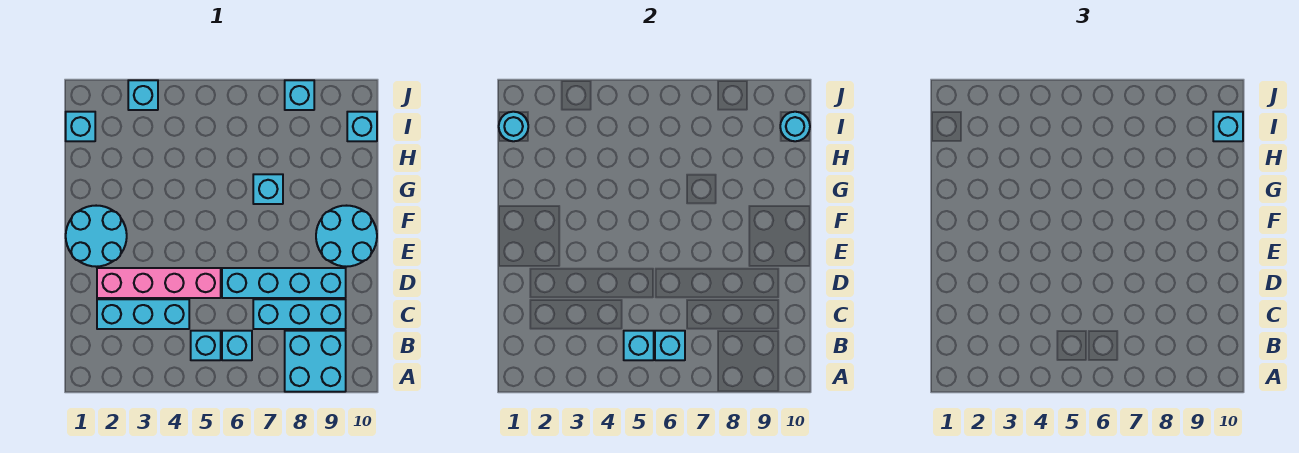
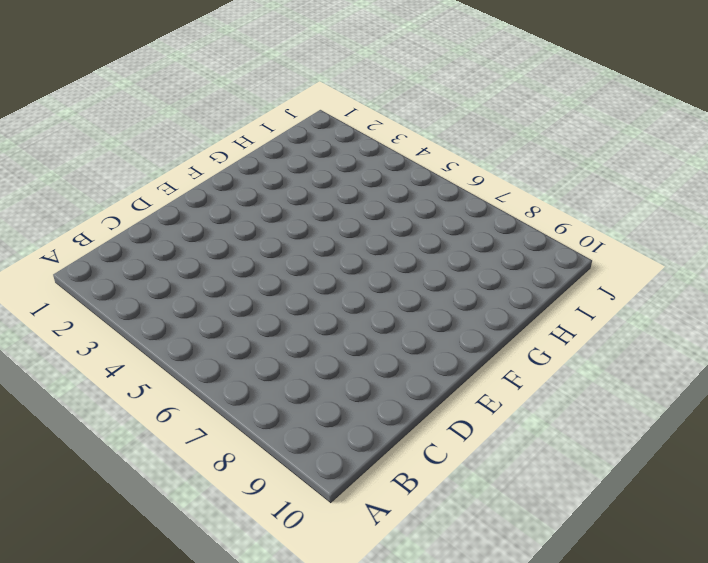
none -> cyan 2x2 brick [285,331,346,392]
none -> cyan 1x1 brick [191,331,221,360]
none -> cyan 1x1 brick [222,331,252,360]

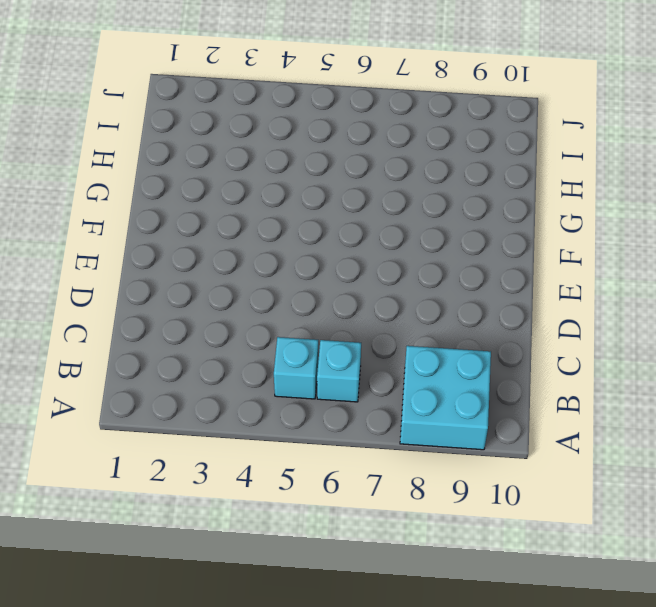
none -> cyan 1x3 brick [97,299,189,329]
none -> cyan 1x3 brick [253,299,346,329]
none -> pink 1x4 brick [97,268,221,298]

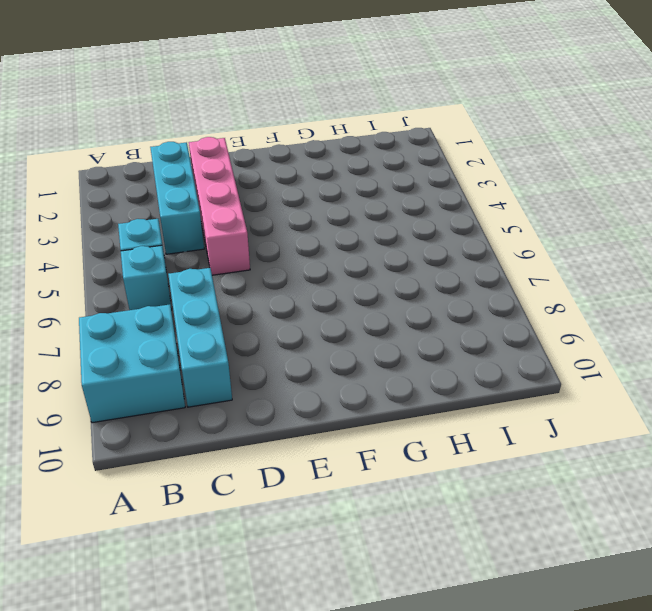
none -> cyan 1x4 brick [222,268,346,298]
none -> cyan 2x2 round brick [66,206,127,267]
none -> cyan 2x2 round brick [316,206,377,267]

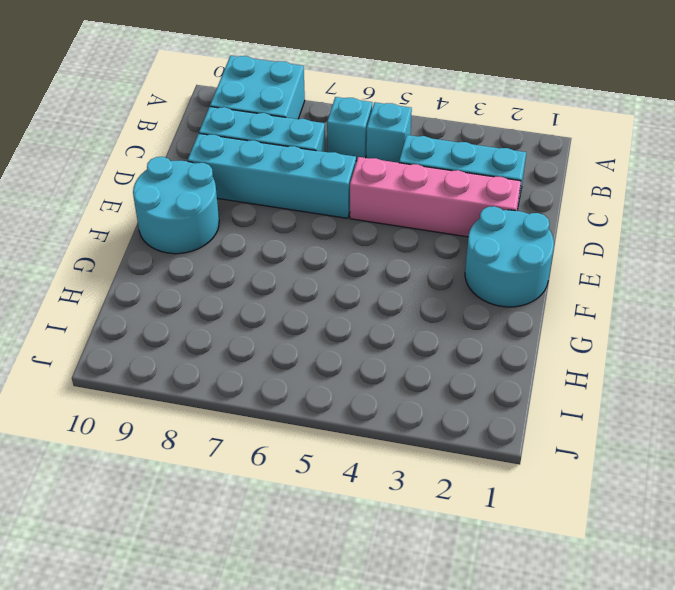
none -> cyan 1x1 brick [253,174,283,204]
none -> cyan 1x1 brick [66,112,95,141]
none -> cyan 1x1 brick [347,112,377,141]

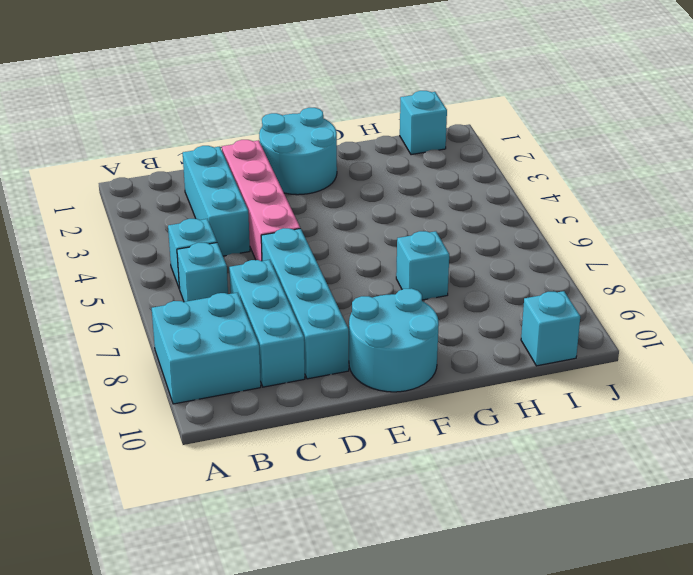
none -> cyan 1x1 brick [128,80,158,110]
none -> cyan 1x1 brick [285,80,314,110]
none -> cyan 1x1 brick [624,331,654,360]

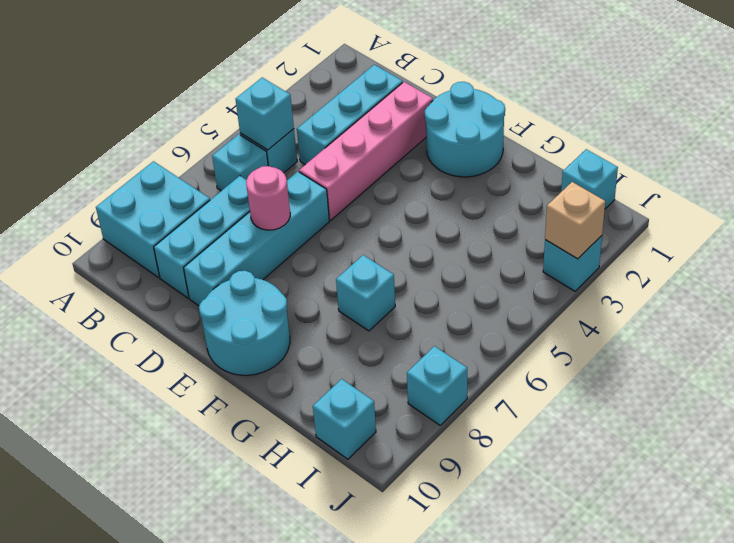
pink 1x1 round brick [246,166,290,230] -> none
tan 1x1 brick [545,182,605,259] -> none
none -> cyan 1x1 brick [655,331,685,360]
none -> cyan 1x1 round brick [499,112,528,141]
none -> cyan 1x1 round brick [780,112,810,141]

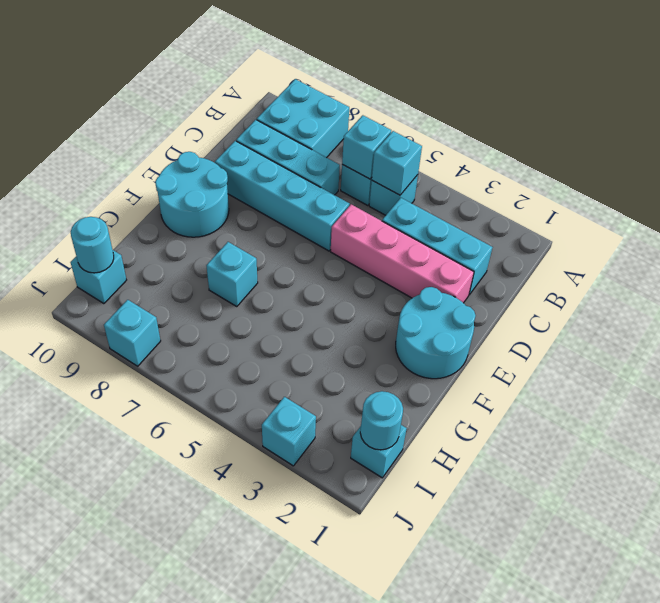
none -> cyan 1x1 brick [1213,112,1243,141]

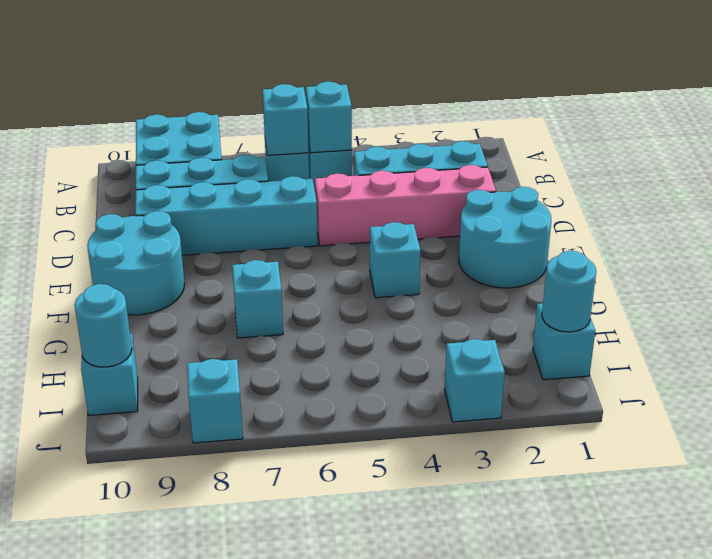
cyan 1x1 brick [370,222,421,298] -> cyan 1x1 brick moved to [1213,112,1243,141]

